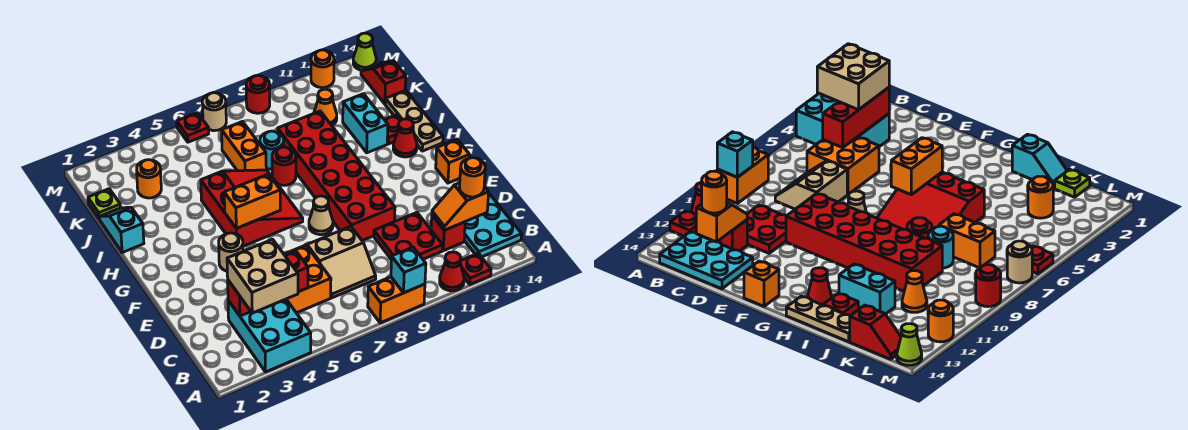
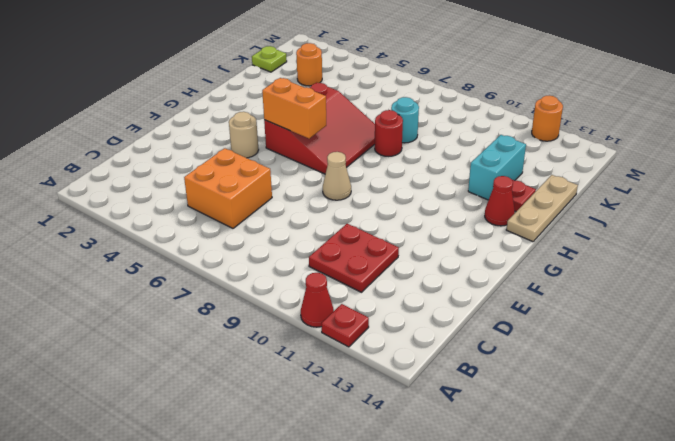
none -> cyan 2x3 brick [228,299,311,372]
none -> orange 1x2 brick [368,277,425,323]
none -> cyan 2x3 plate [464,194,522,257]
none -> tan 2x2 slope [307,226,376,298]

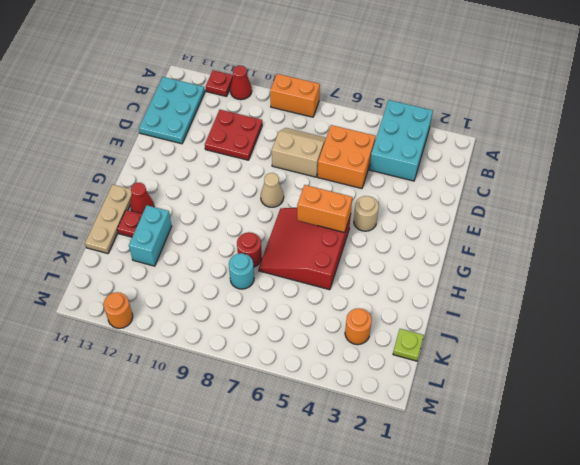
none -> red 1x1 brick [431,216,465,251]
none -> red 2x6 brick [278,111,395,241]
none -> orange 1x1 brick [436,139,470,183]
none -> cyan 1x2 slope [100,207,144,253]

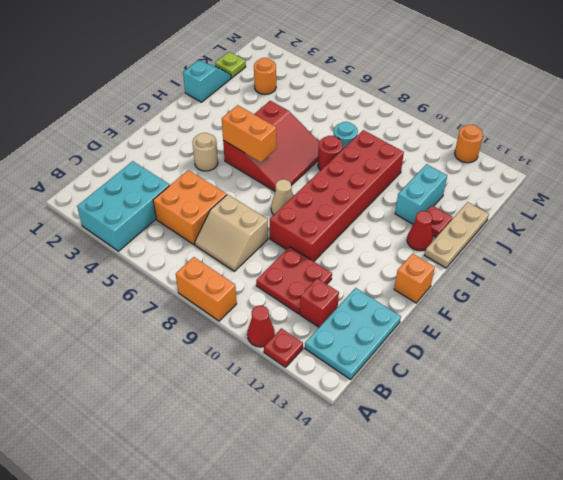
none -> orange 1x2 brick [222,122,266,171]
none -> orange 1x1 cone [314,89,337,125]
none -> red 1x2 slope [361,61,406,104]
none -> red 1x1 plate [177,113,209,142]

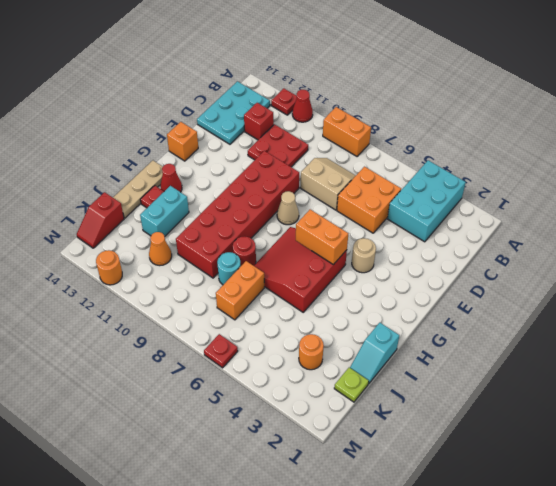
none -> tan 1x1 round brick [202,93,226,131]
none -> red 1x1 round brick [246,76,270,113]
none -> lime 1x1 cone [353,33,376,70]
none -> cyan 1x1 brick [391,247,426,293]

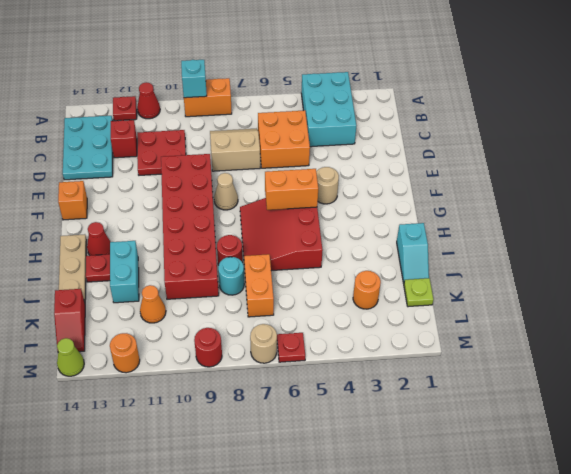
none -> red 1x3 brick [228,251,308,316]
none -> orange 1x2 slope [432,183,489,230]
none -> tan 2x2 brick [227,239,298,313]
none -> orange 1x1 round brick [460,158,485,197]

